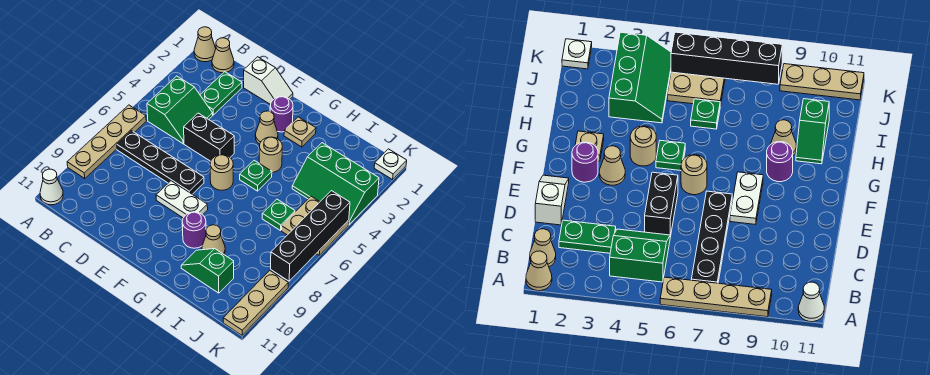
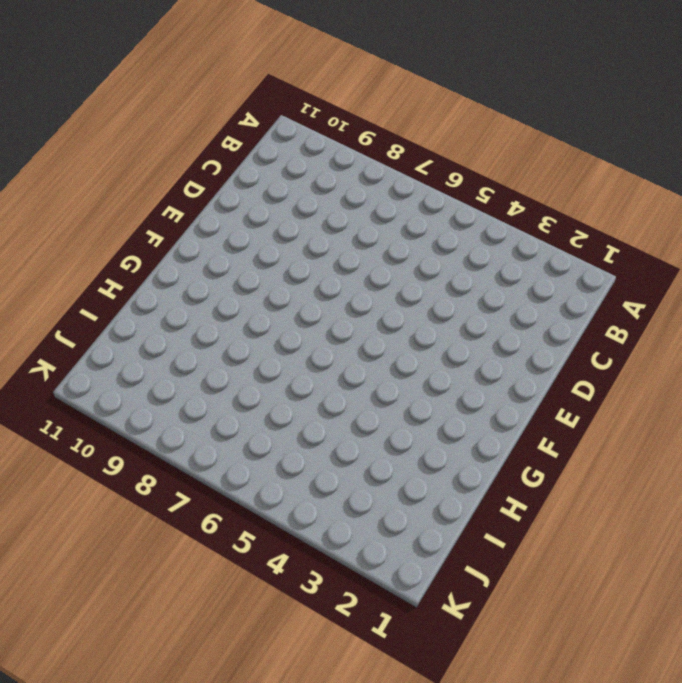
none -> tan 1x1 cone [194,27,216,62]
none -> tan 1x4 plate [67,105,146,178]
none -> white 1x1 cone [40,169,63,205]

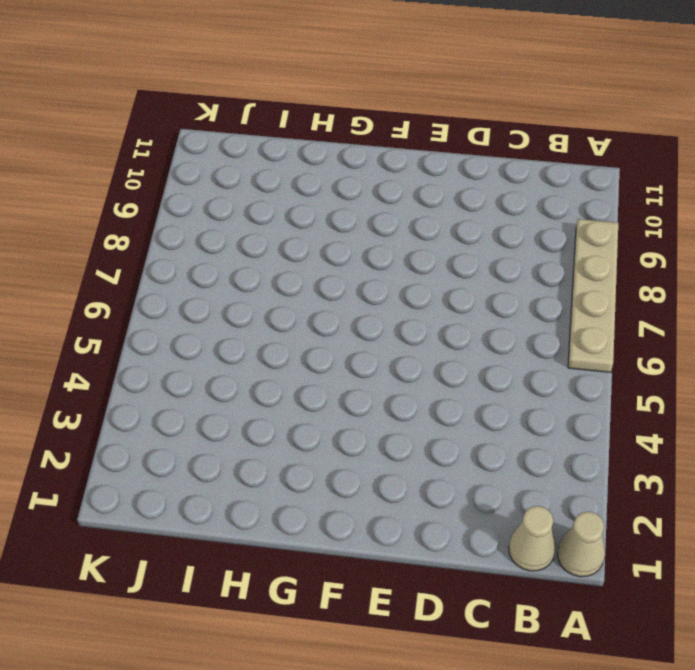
none -> white 1x1 cone [40,169,63,205]
none -> green 2x2 slope [147,76,213,144]
none -> black 1x4 plate [117,131,204,194]

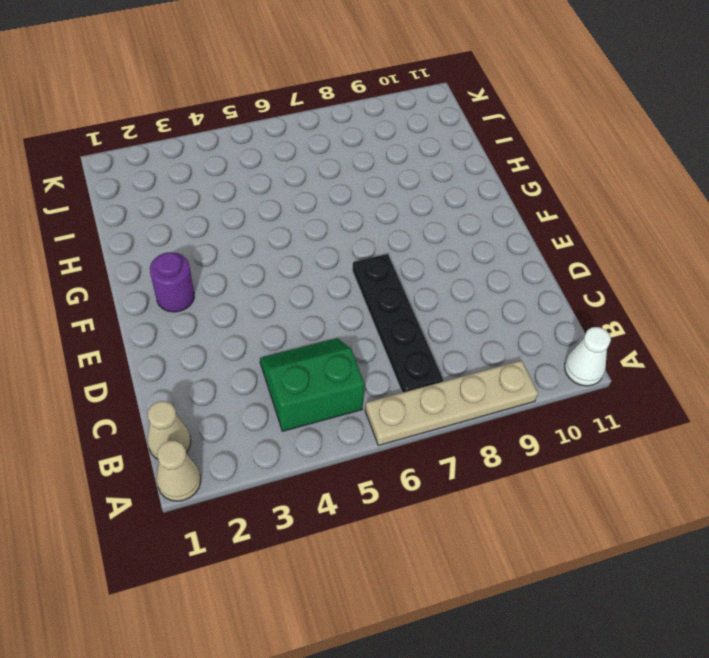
none -> green 1x2 plate [200,72,242,115]
none -> white 1x2 slope [244,57,293,105]
none -> black 1x2 brick [184,113,234,161]

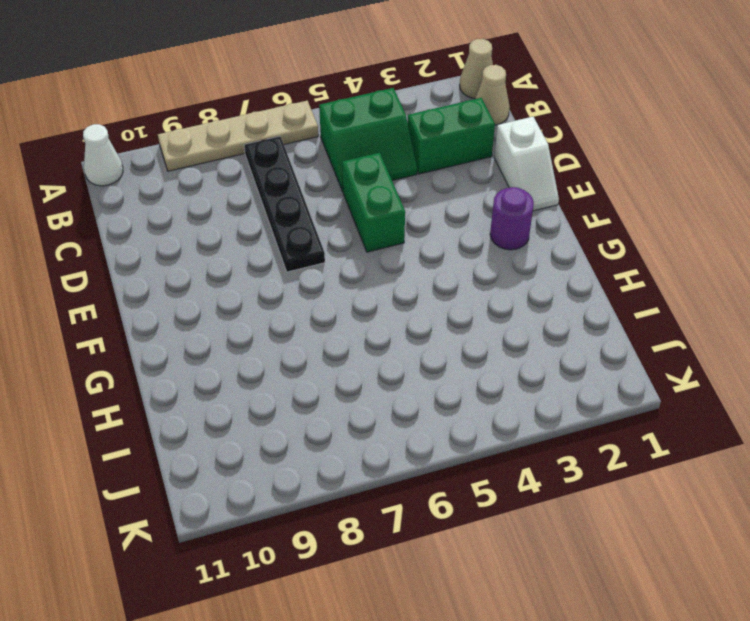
green 1x2 brick [408,98,495,174] -> green 1x2 plate [200,72,242,115]
green 1x2 brick [342,153,405,252] -> black 1x2 brick [184,113,234,161]
none -> white 1x2 plate [156,181,208,218]
none -> tan 1x1 cone [255,111,278,144]
none -> tan 1x1 round brick [210,155,233,190]

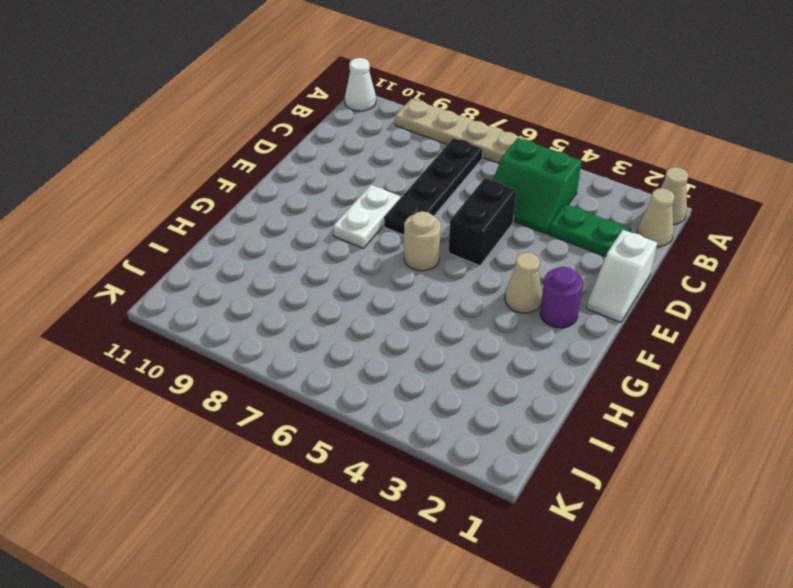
none -> tan 1x1 plate [284,117,316,147]
none -> tan 1x1 round brick [259,137,282,173]
none -> green 1x1 plate [240,160,272,191]

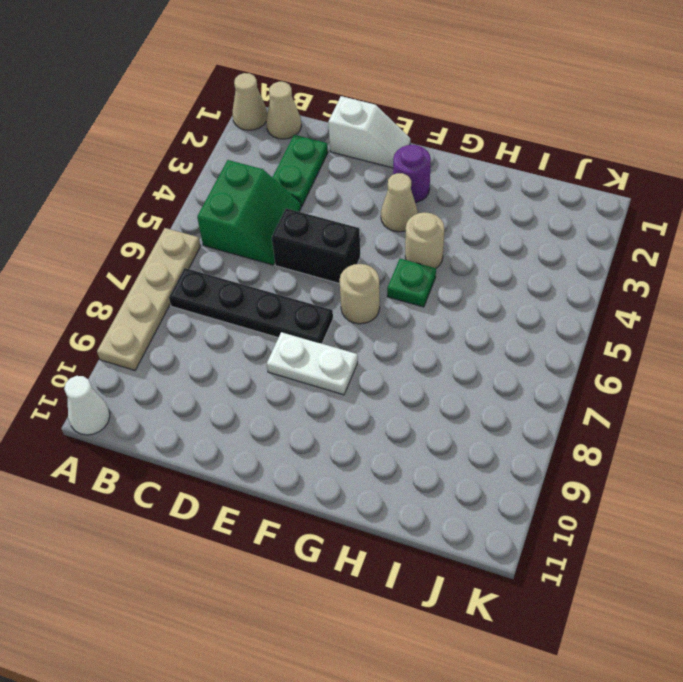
none -> tan 1x1 plate [284,117,316,147]
none -> purple 1x1 round brick [182,212,206,248]
none -> tan 1x1 cone [202,225,225,255]

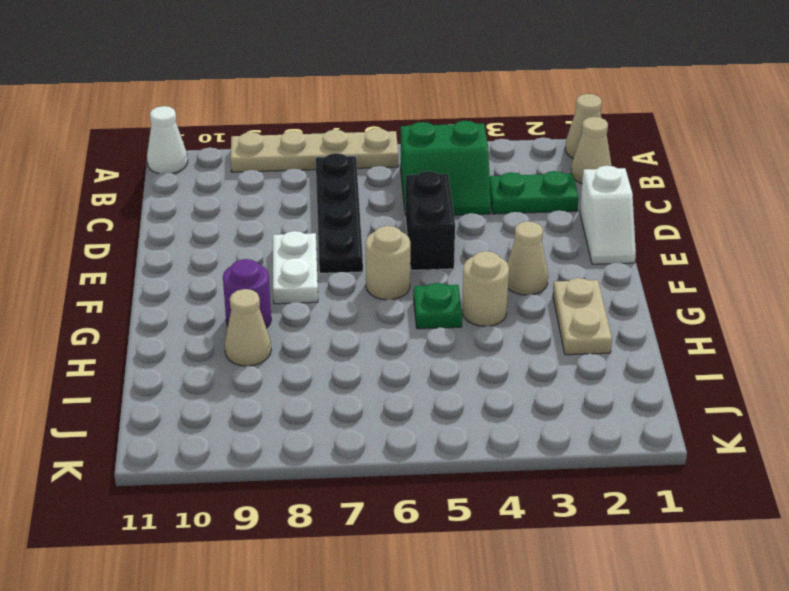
tan 1x2 plate [553,278,612,355] -> tan 1x1 plate [284,117,316,147]
none -> purple 1x1 round brick [270,97,293,132]
none -> green 1x2 slope [181,249,234,293]
none -> green 2x3 slope [292,143,379,225]

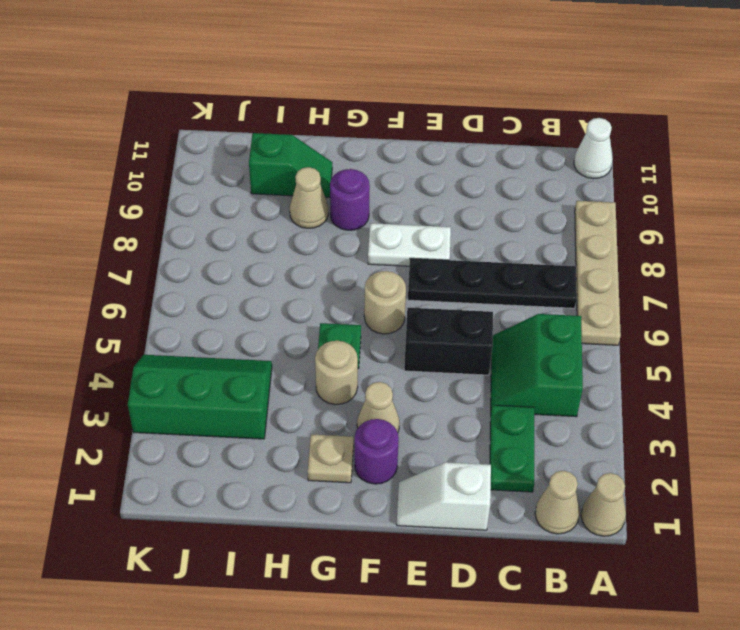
none -> green 1x1 plate [262,199,295,231]
none -> tan 2x2 plate [282,196,349,255]
none -> white 1x1 plate [374,149,407,179]

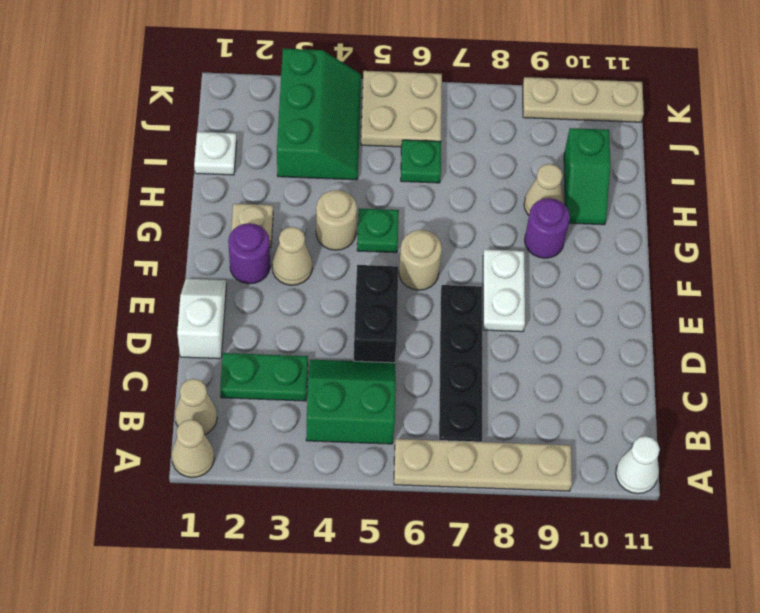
white 1x1 plate [194,132,237,175] -> white 1x1 plate moved to [374,149,407,179]
none -> black 1x4 brick [271,191,350,281]

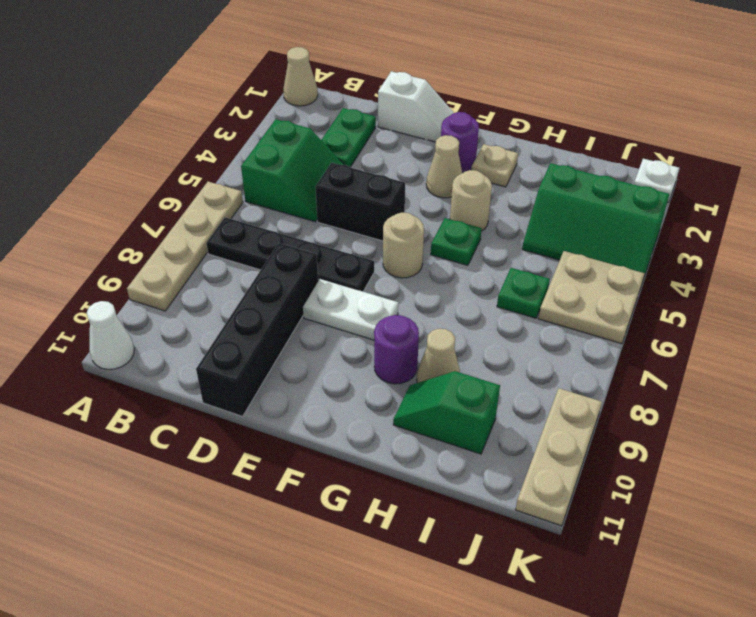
black 1x4 brick [196,243,318,416] -> black 1x4 brick moved to [271,191,350,281]
none -> tan 1x1 cone [212,38,234,73]

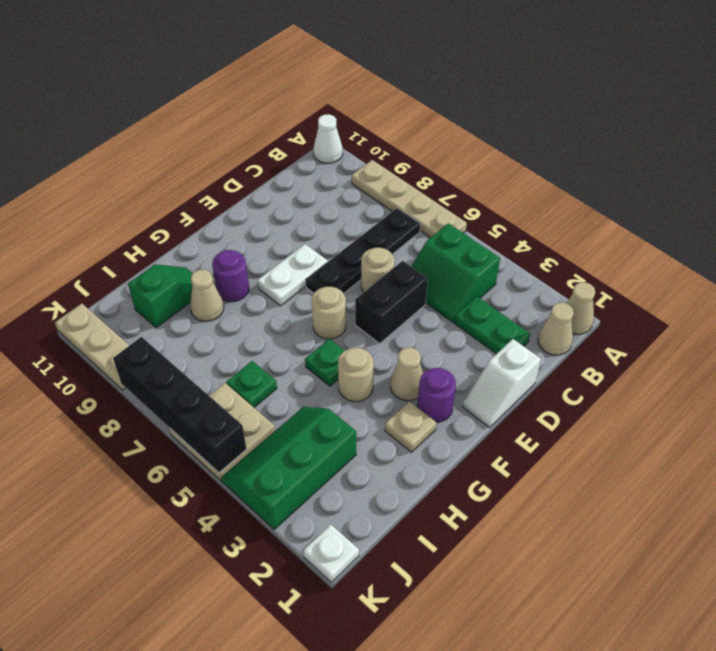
tan 1x1 round brick [361,248,394,293] -> none

